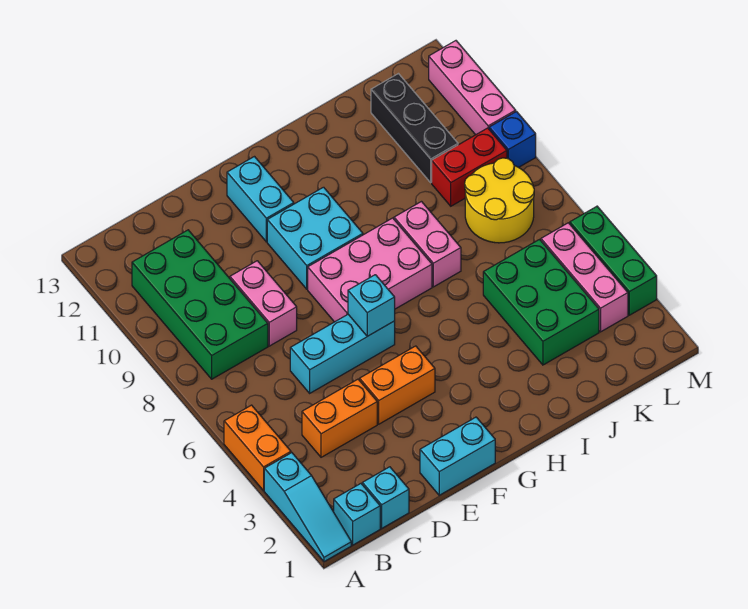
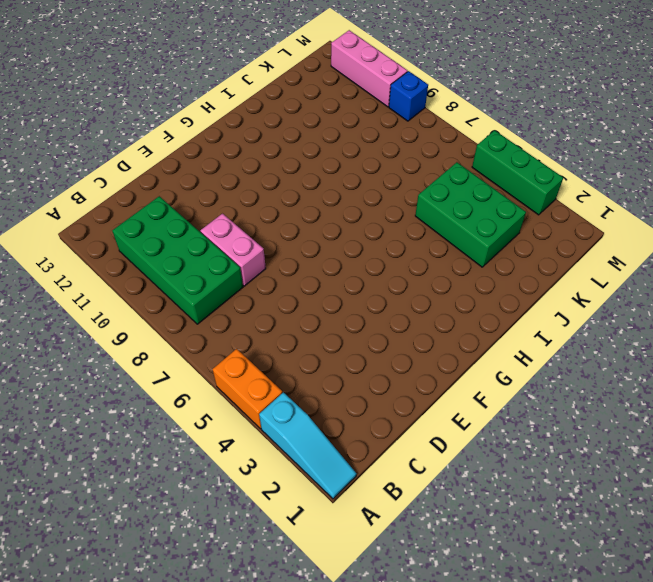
none -> cyan 1x1 brick [334,484,380,545]
none -> cyan 1x1 brick [362,467,409,528]
none -> orange 1x2 brick [302,379,377,457]

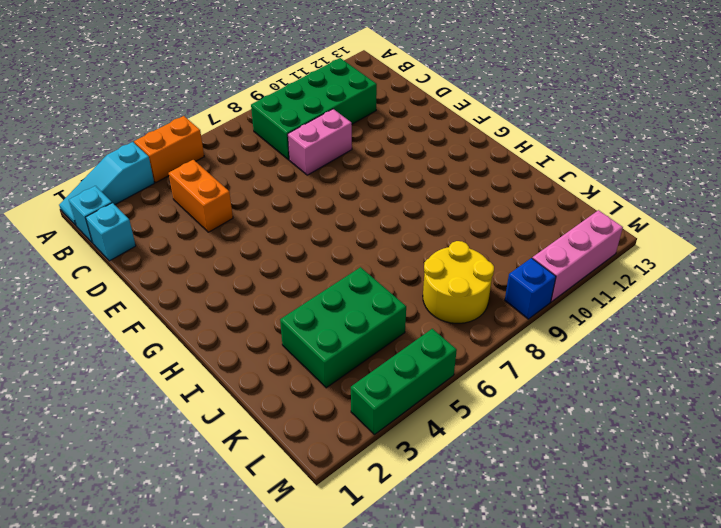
none -> cyan 1x3 brick [290,315,395,393]
none -> cyan 1x2 brick [420,417,495,495]
none -> orange 1x2 brick [360,346,435,424]

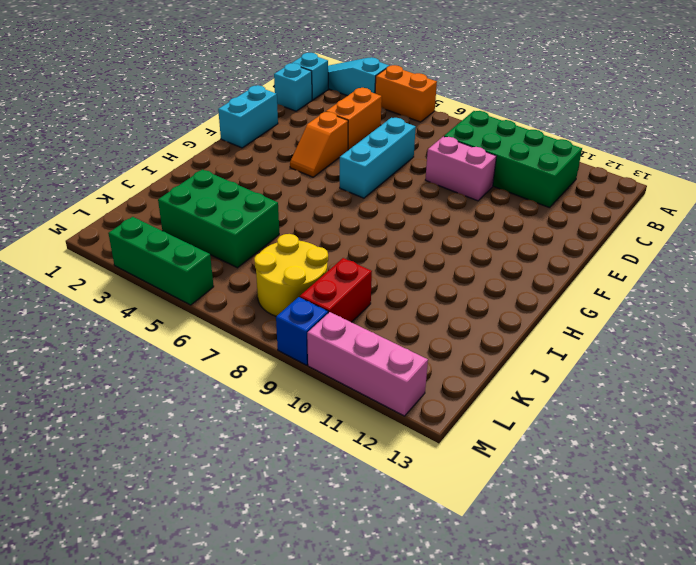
orange 1x2 slope [290,112,348,177] -> orange 1x2 brick [360,346,435,424]
none -> pink 2x3 brick [308,218,432,322]
none -> cyan 2x2 brick [267,187,363,289]
none -> cyan 1x2 brick [227,157,294,242]

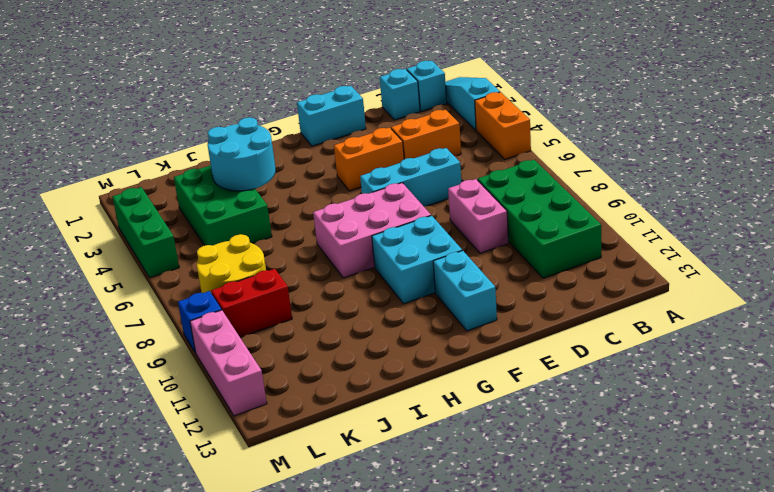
cyan 2x2 round brick [208,117,276,191] -> none
none -> pink 1x2 brick [394,202,461,287]
none -> black 1x3 brick [371,74,458,182]
none -> pink 1x3 brick [541,223,628,332]

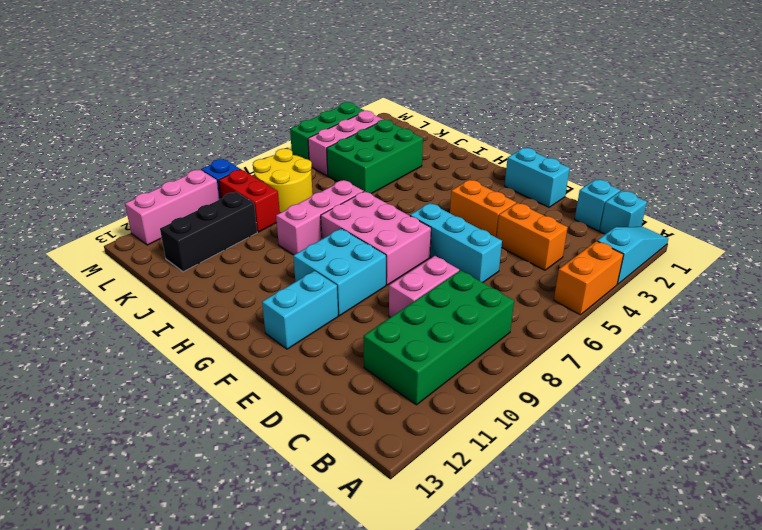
pink 1x3 brick [276,180,364,255] -> pink 1x2 brick [394,202,461,287]
none -> cyan 1x1 brick [348,275,395,336]

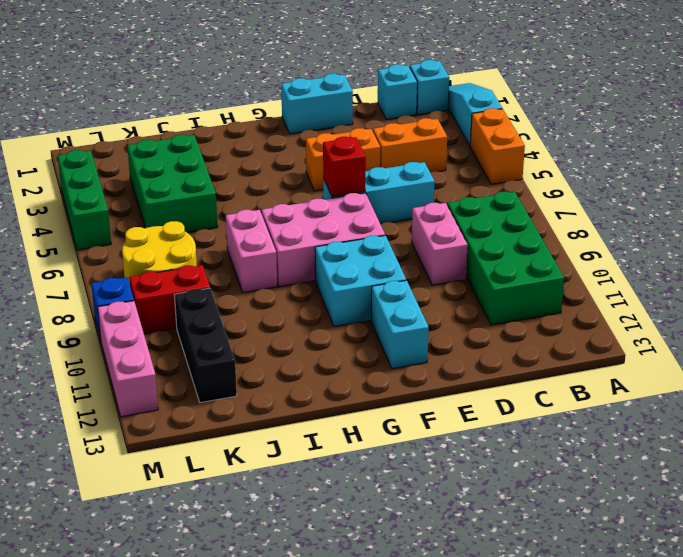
red 1x1 brick [323,137,366,197] -> cyan 1x1 brick [348,275,395,336]
none -> pink 1x3 brick [541,223,628,332]

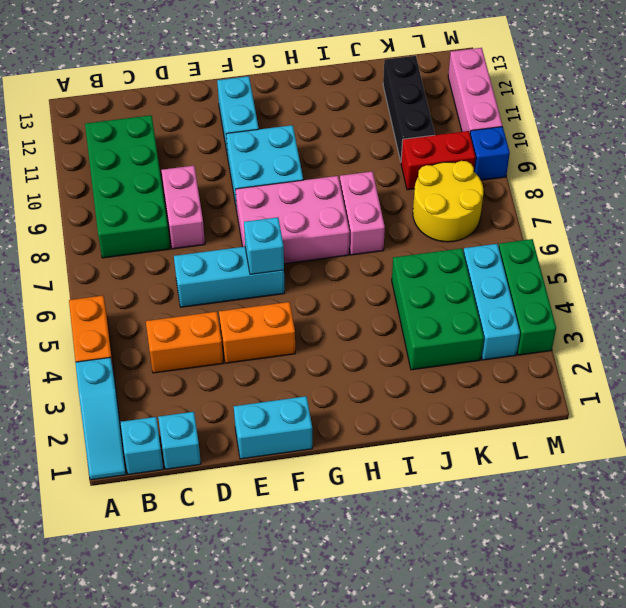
cyan 1x3 brick [463,244,520,360] -> pink 1x3 brick [541,223,628,332]

